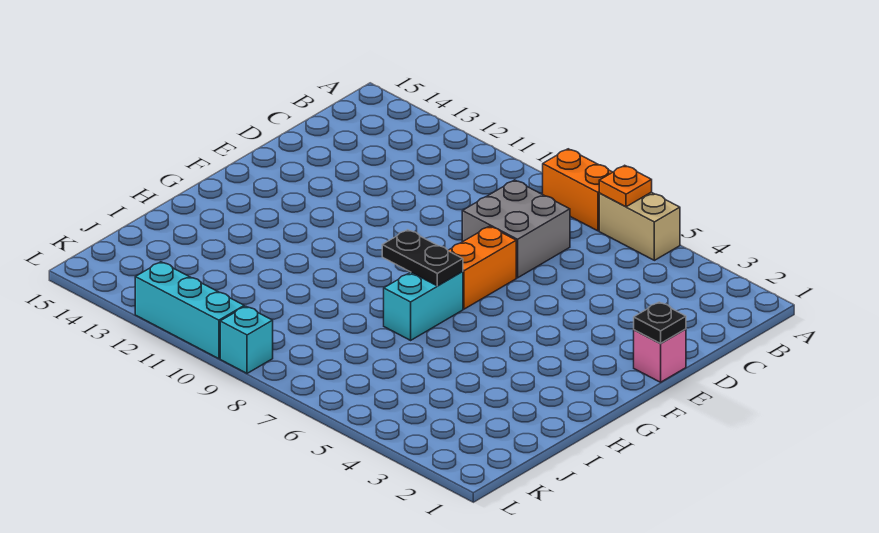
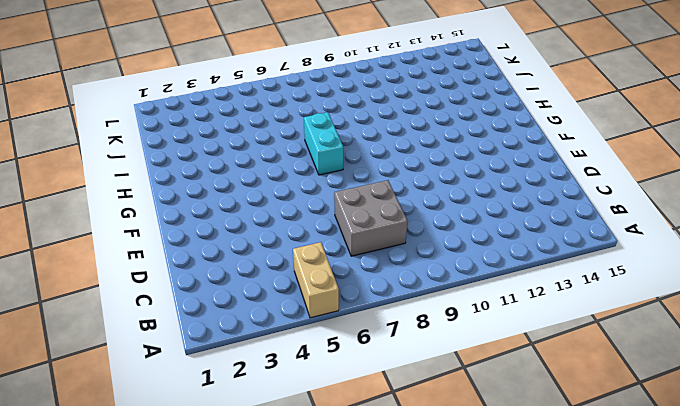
tan 1x2 brick [293,242,339,318] -> tan 1x2 brick turned to [599,192,680,260]
none -> orange 1x2 brick [543,149,612,231]
none -> pink 1x1 brick [634,329,686,382]

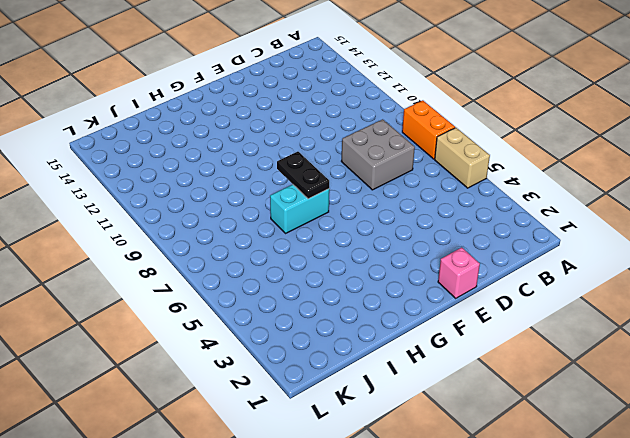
none -> orange 1x2 brick [448,226,516,309]
none -> cyan 1x1 brick [220,306,273,373]

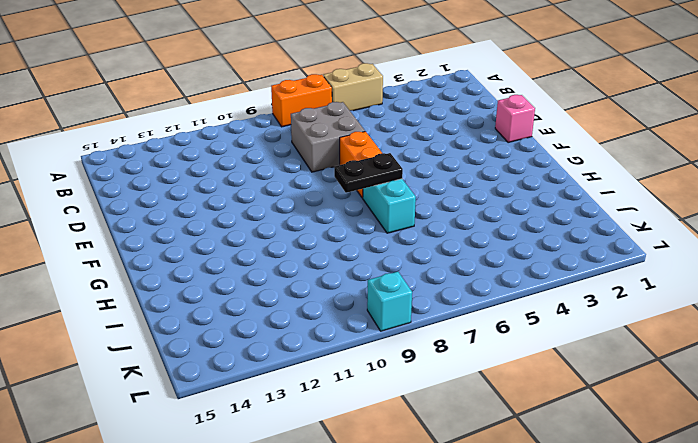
none -> cyan 1x3 brick [135,262,244,359]
none -> orange 1x1 plate [599,165,652,207]

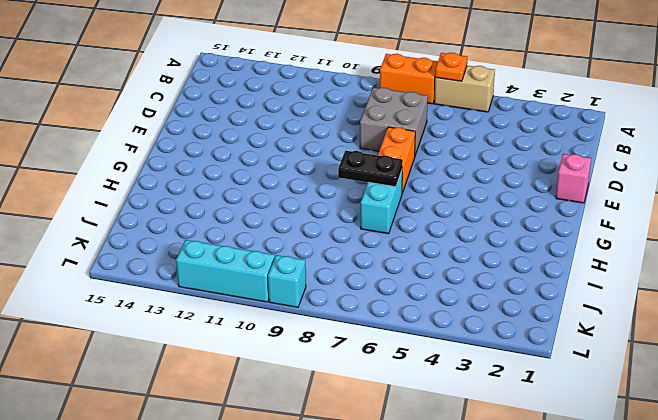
none -> black 1x1 plate [634,302,686,343]

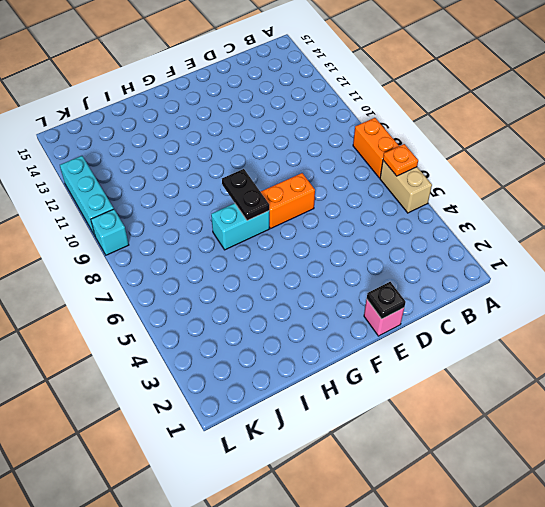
none -> grey 2x2 brick [462,180,570,278]

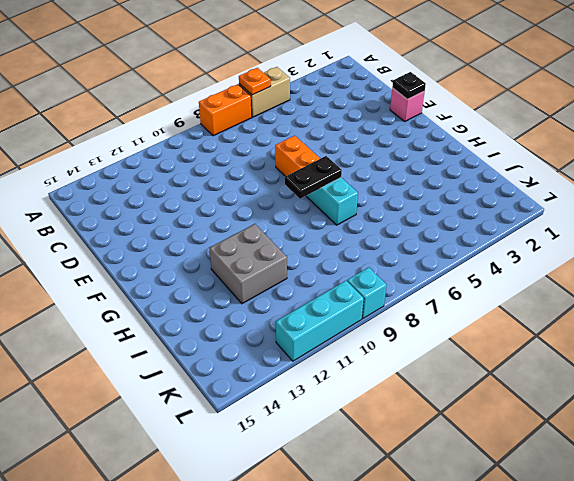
grey 2x2 brick [210,224,287,304] -> grey 2x2 brick moved to [462,180,570,278]

